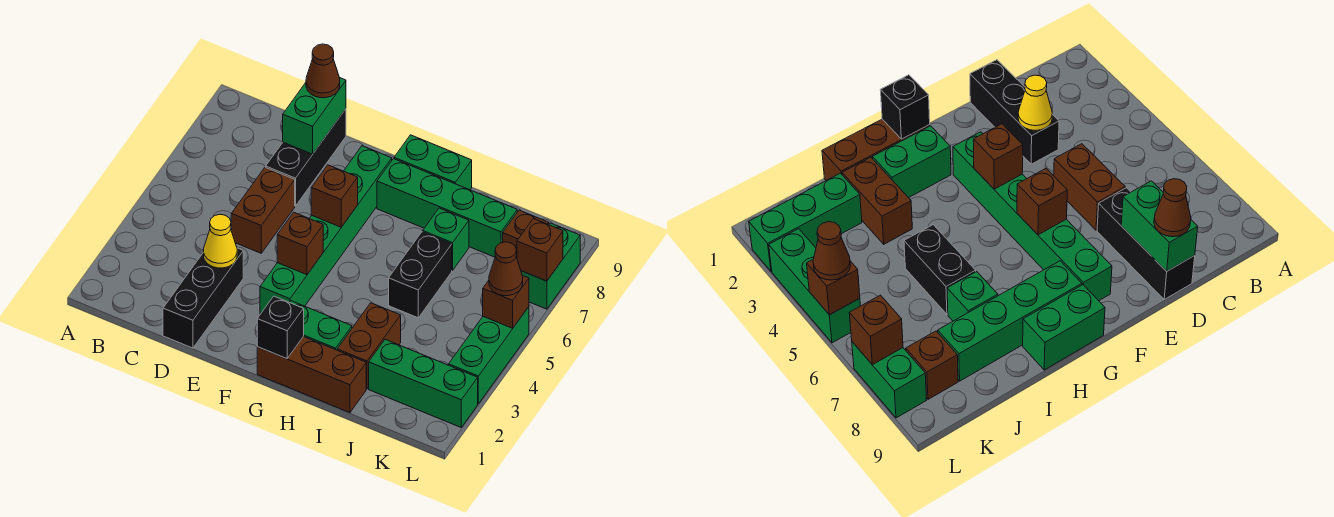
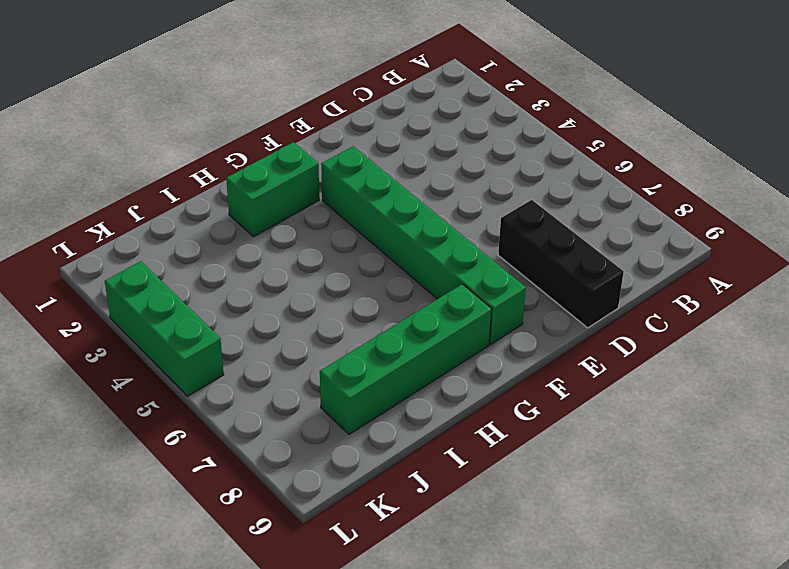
none -> black 1x3 brick [163,248,243,348]
none -> brown 1x2 brick [231,167,295,253]
none -> brown 1x3 brick [257,337,366,413]

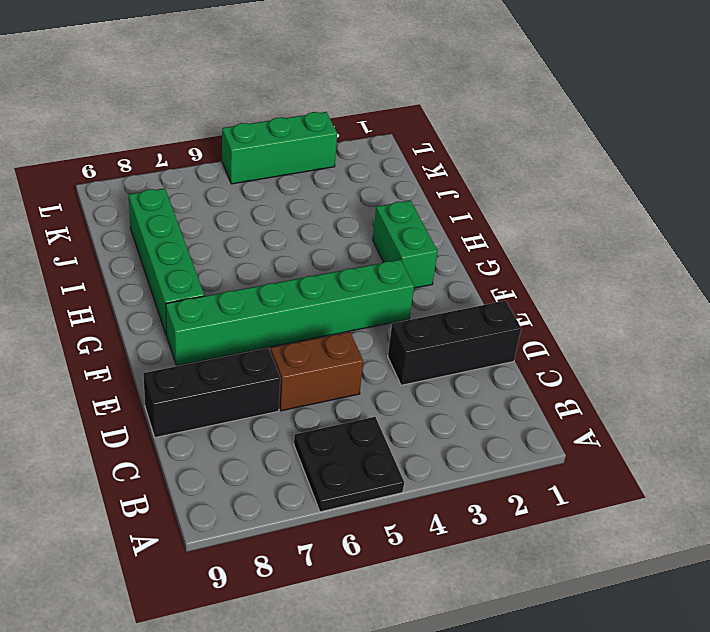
black 2x2 plate [294,417,404,512] -> none
none -> brown 1x3 brick [257,337,366,413]
none -> green 1x2 brick [394,135,472,190]
none -> brown 1x2 brick [337,303,401,389]

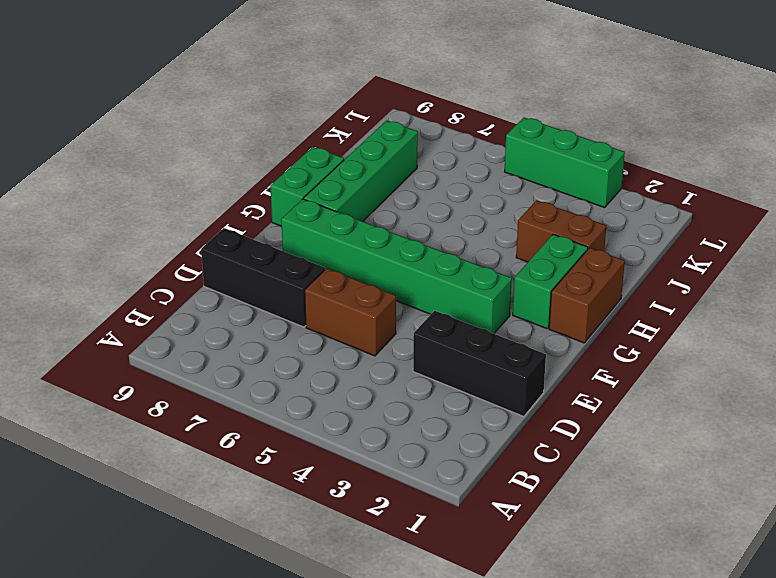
brown 1x2 brick [549,248,625,343] -> brown 1x3 brick [257,337,366,413]
none -> black 1x2 brick [389,232,452,318]
none -> green 1x1 brick [423,208,469,270]
none -> green 1x3 brick [369,339,478,427]

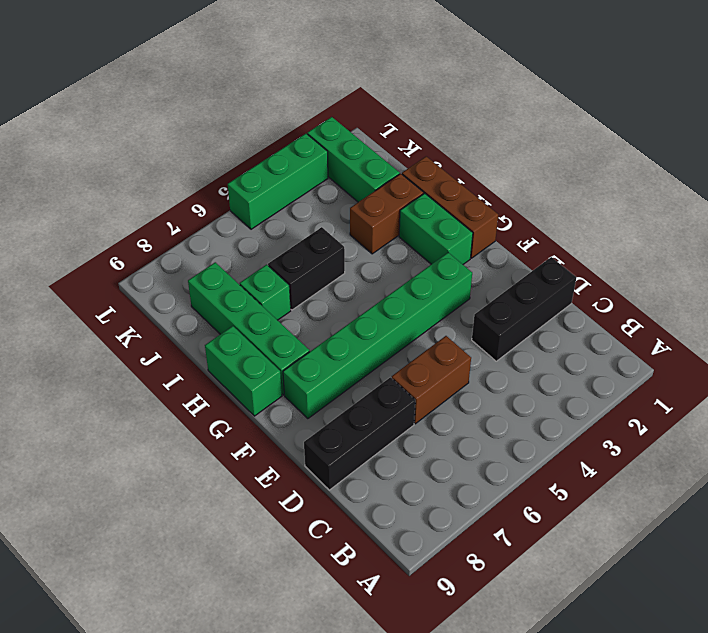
none -> brown 1x1 brick [503,210,549,257]
none -> green 1x2 brick [521,223,580,309]
none -> yellow 1x1 cone [204,214,237,268]

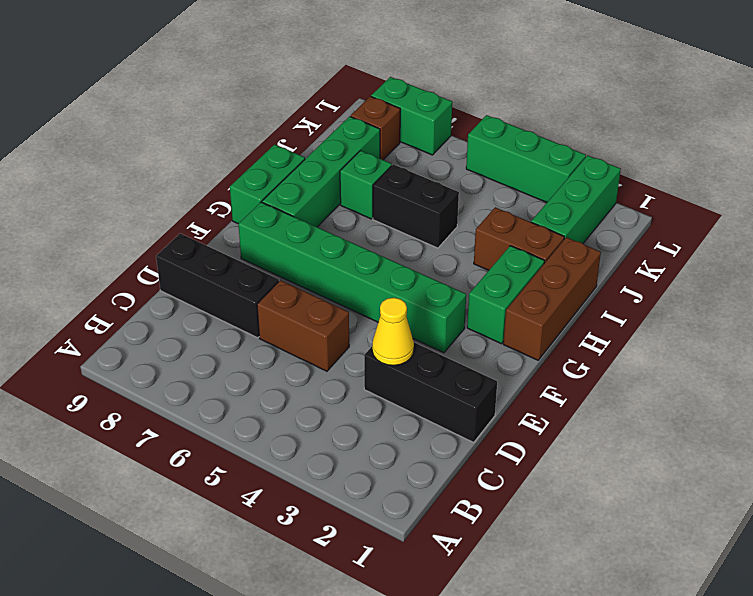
none -> green 1x2 brick [283,78,346,154]
none -> brown 1x1 brick [277,212,323,275]
none -> brown 1x1 brick [311,165,358,227]

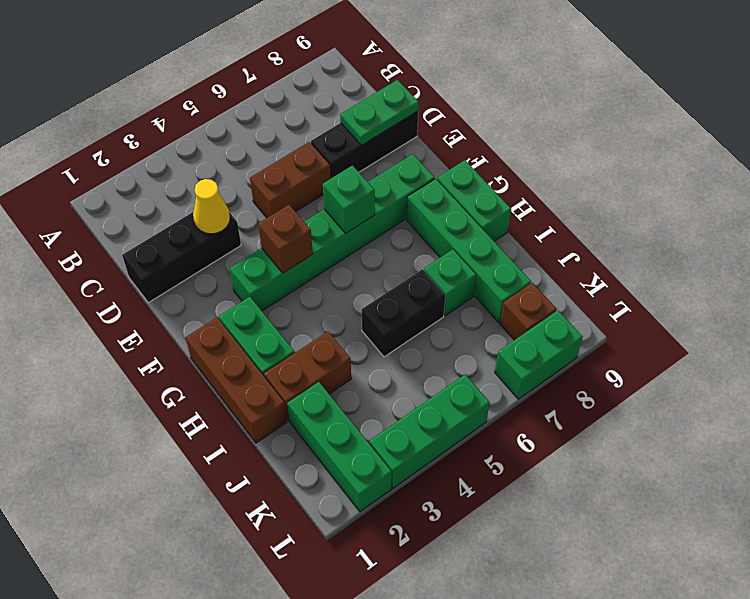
green 1x2 plate [340,80,419,145] -> green 1x2 brick [283,78,346,154]
green 1x1 brick [323,165,375,233] -> brown 1x1 brick [311,165,358,227]
none -> black 1x1 brick [257,296,304,359]
none -> brown 1x1 brick [483,276,529,328]
none -> brown 1x1 brick [517,219,563,281]

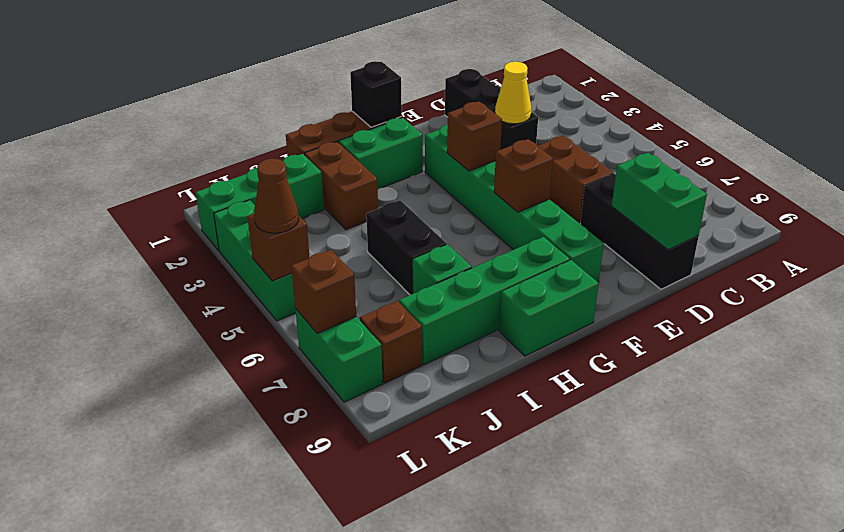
none -> brown 1x1 cone [306,44,340,98]

